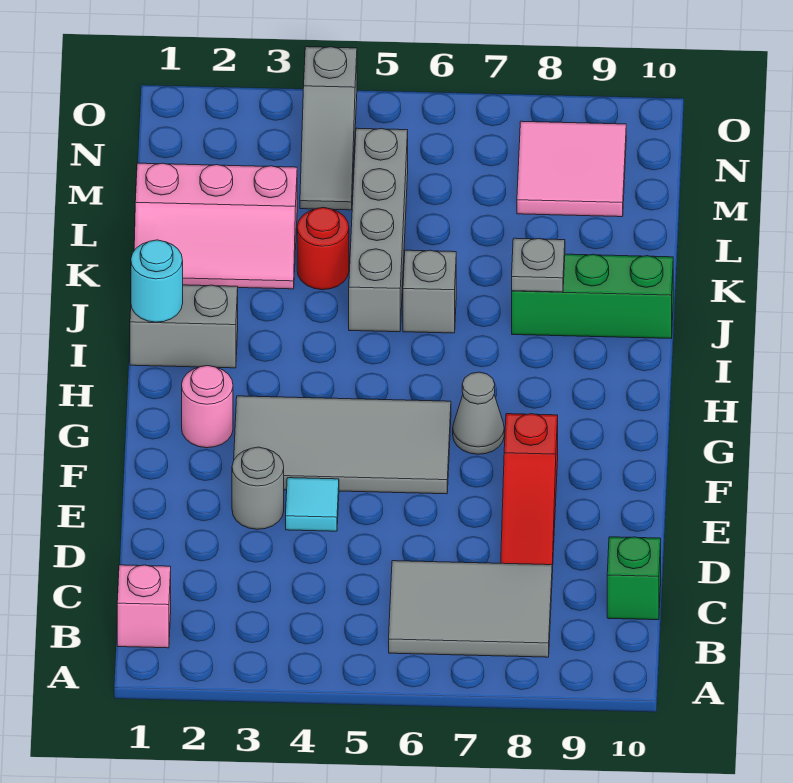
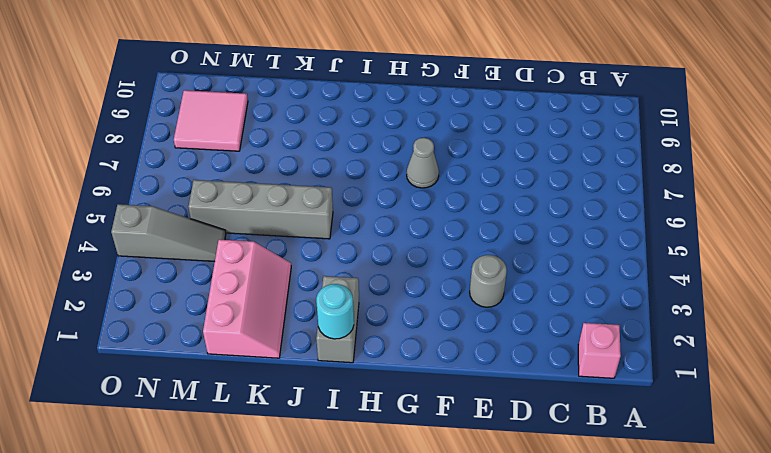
none -> grey 2x3 tile [389,561,552,657]
none -> green 1x1 brick [607,537,661,620]
none -> red 1x3 slope [501,414,558,572]

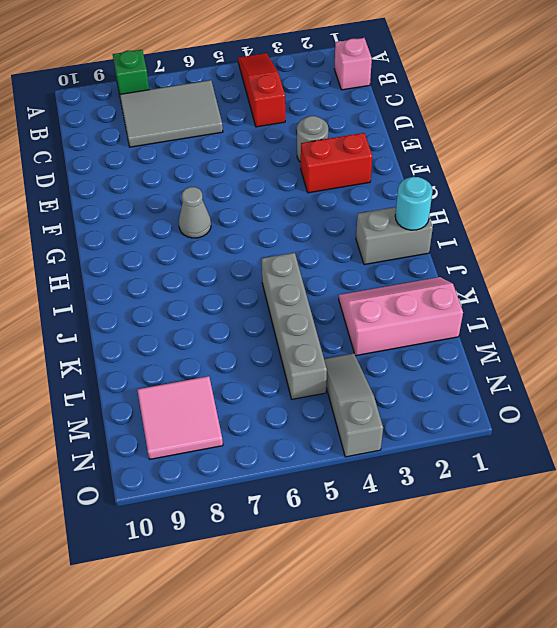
red 1x3 slope [238,53,285,127] -> red 1x3 slope moved to [501,414,558,572]
green 1x1 brick [113,50,149,94] -> green 1x1 brick moved to [607,537,661,620]
red 1x2 brick [301,133,372,193] -> grey 2x4 tile [234,396,451,494]
none -> cyan 1x1 tile [286,478,339,531]
none -> pink 1x1 round brick [182,366,233,448]
none -> grey 1x1 brick [403,250,456,333]

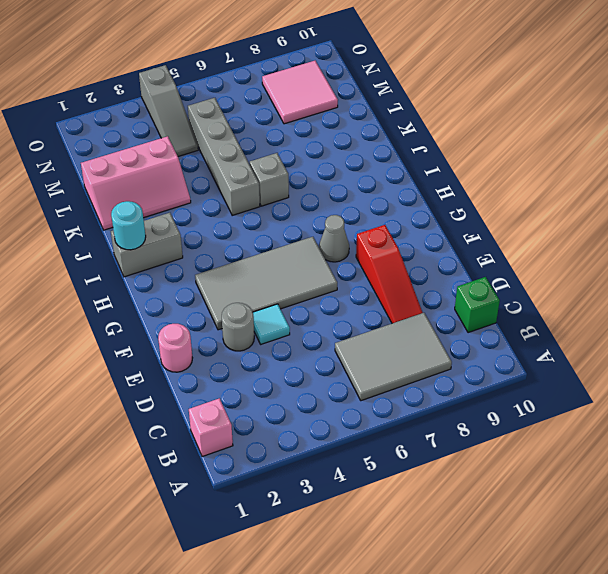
pink 1x1 round brick [158,324,192,372] -> pink 1x1 round brick moved to [182,366,233,448]
none -> green 1x3 brick [512,254,673,338]
none -> red 1x1 round brick [297,207,349,290]
none -> grey 1x1 plate [512,238,565,292]

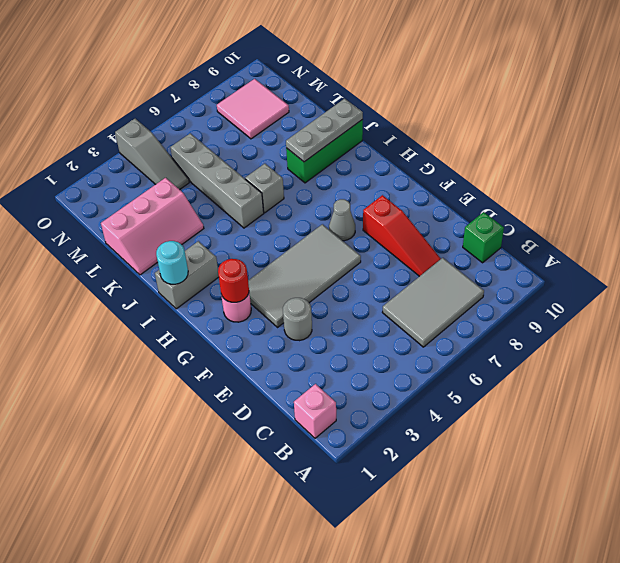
red 1x1 round brick [218,259,249,302] -> red 1x1 round brick moved to [297,207,349,290]
grey 1x3 plate [286,99,363,162] -> grey 1x1 plate [512,238,565,292]
none -> cyan 1x1 tile [286,478,339,531]

